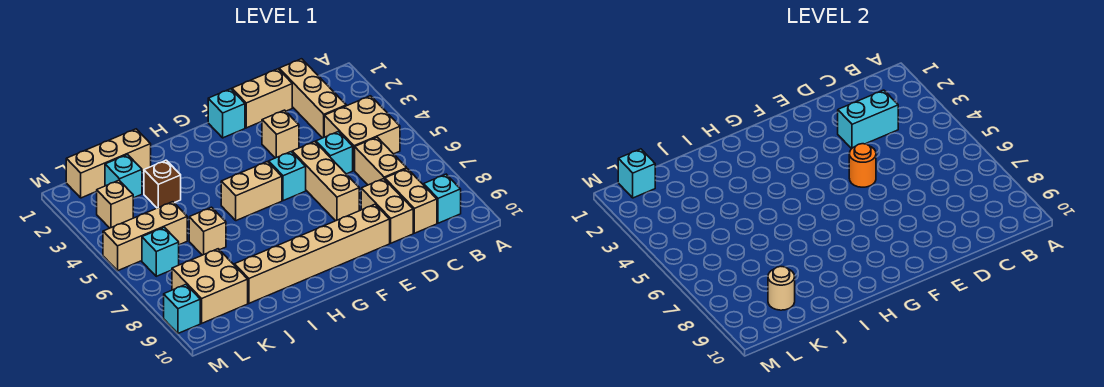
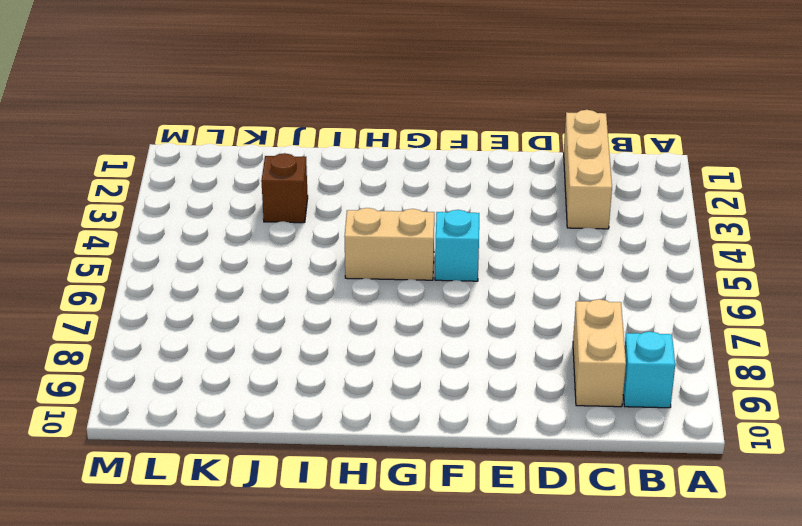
none -> tan 2x2 brick [324,96,400,171]
none -> tan 1x2 brick [355,137,407,185]
none -> tan 1x2 brick [232,69,292,128]

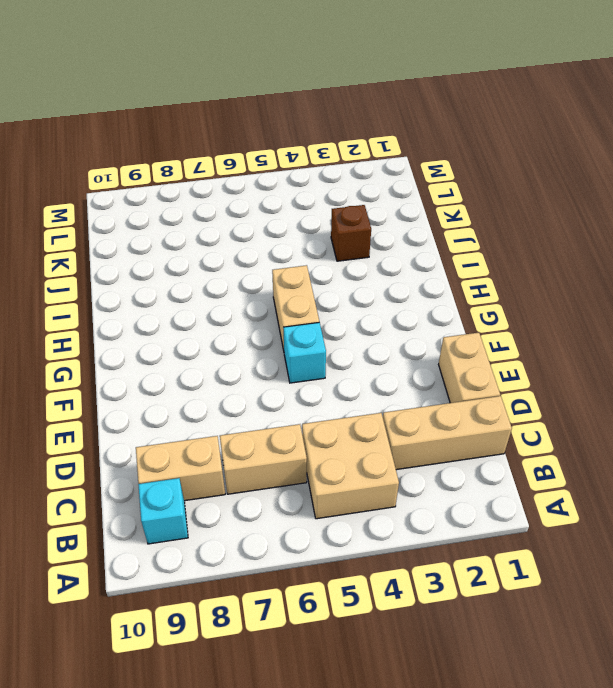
none -> cyan 1x1 brick [316,132,353,174]
none -> tan 1x2 brick [361,179,413,243]
none -> tan 1x1 brick [262,110,299,158]

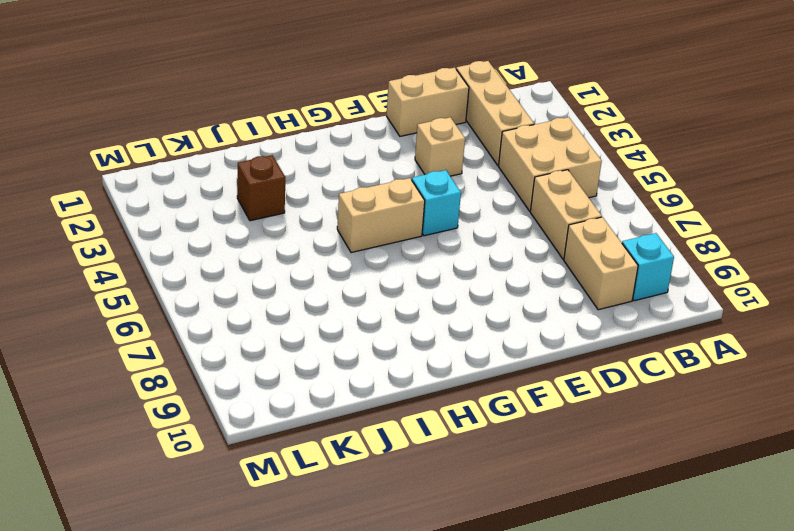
none -> cyan 1x1 brick [316,132,353,174]
none -> tan 1x2 brick [361,179,413,243]
none -> tan 1x3 brick [292,142,359,221]

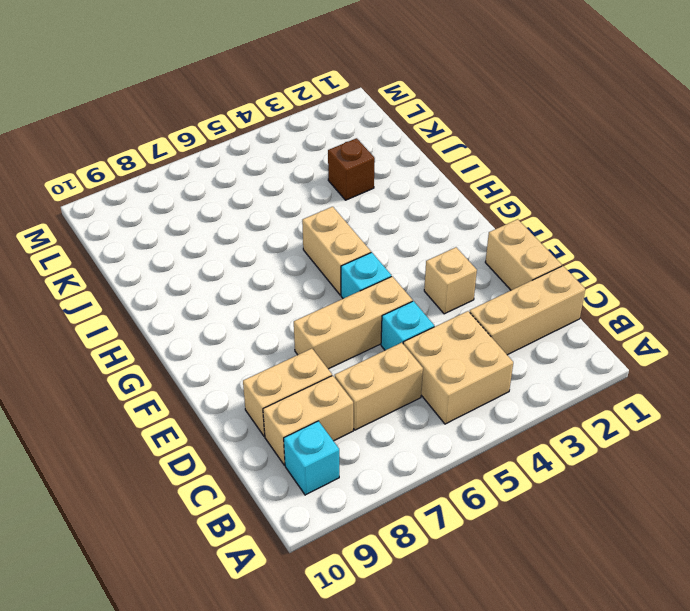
none -> tan 1x6 brick [234,204,390,303]
none -> cyan 1x1 brick [208,89,245,138]
none -> tan 1x3 brick [66,129,151,198]

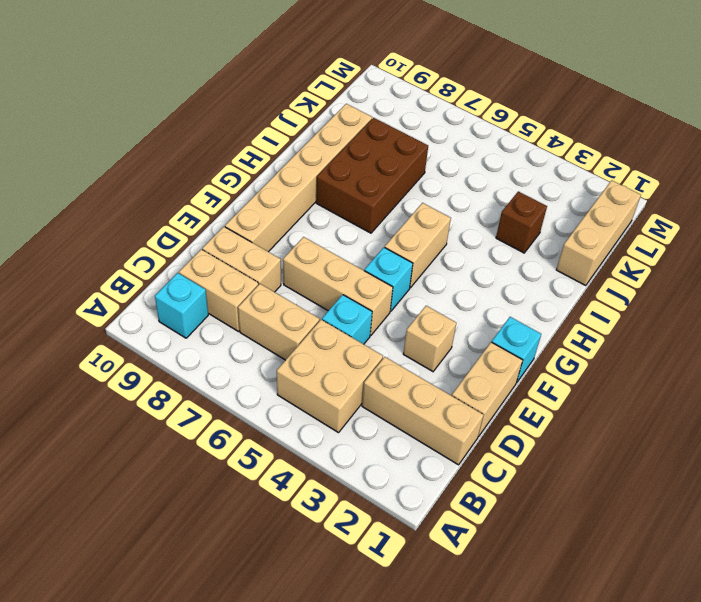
brown 2x3 brick [316,118,428,233] -> none
none -> tan 1x1 brick [189,207,226,255]
none -> cyan 1x1 brick [105,155,142,198]
none -> tan 1x3 brick [103,202,187,271]

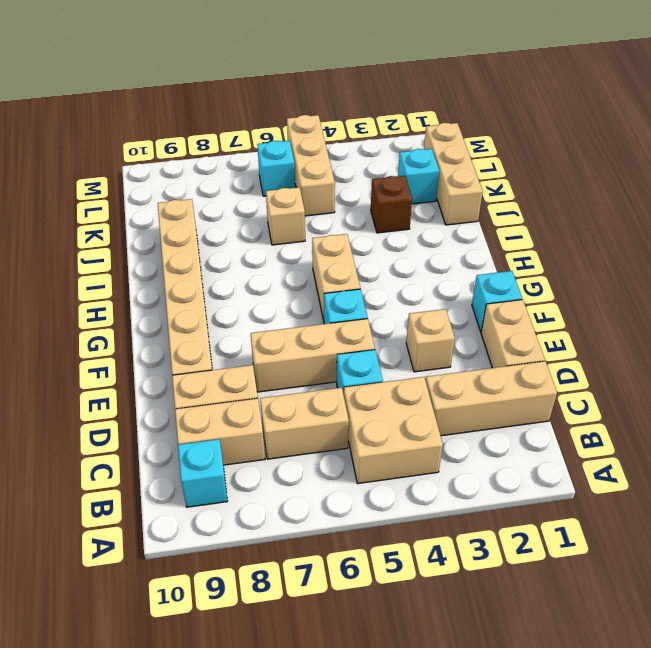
none -> tan 2x2 brick [172,249,248,323]
none -> tan 1x1 brick [97,180,133,228]
none -> cyan 1x1 brick [164,285,200,333]

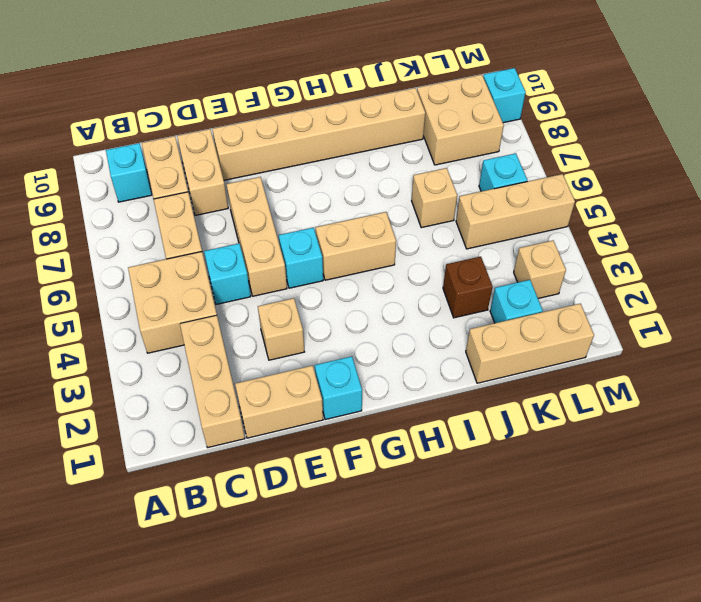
none -> cyan 1x2 brick [838,90,898,149]
none -> orange 1x1 round brick [849,144,876,187]
none -> tan 1x1 round brick [768,267,795,310]

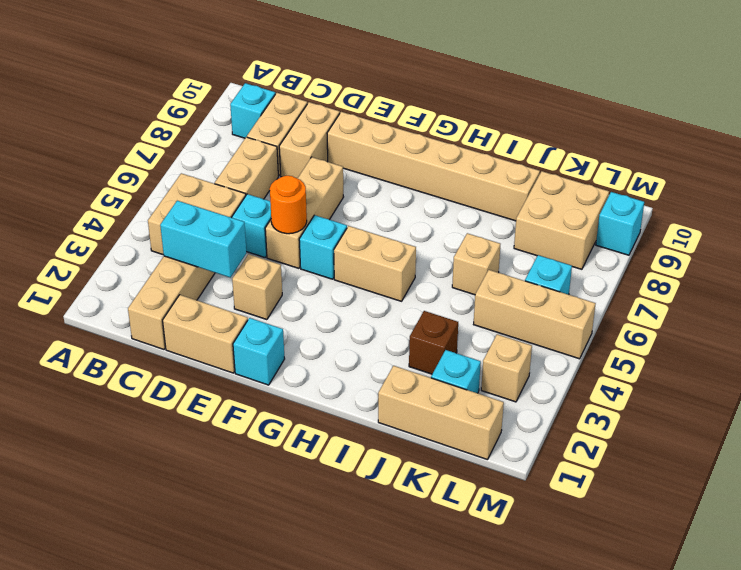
none -> tan 1x1 round brick [768,267,795,310]
none -> cyan 1x1 brick [618,149,655,198]

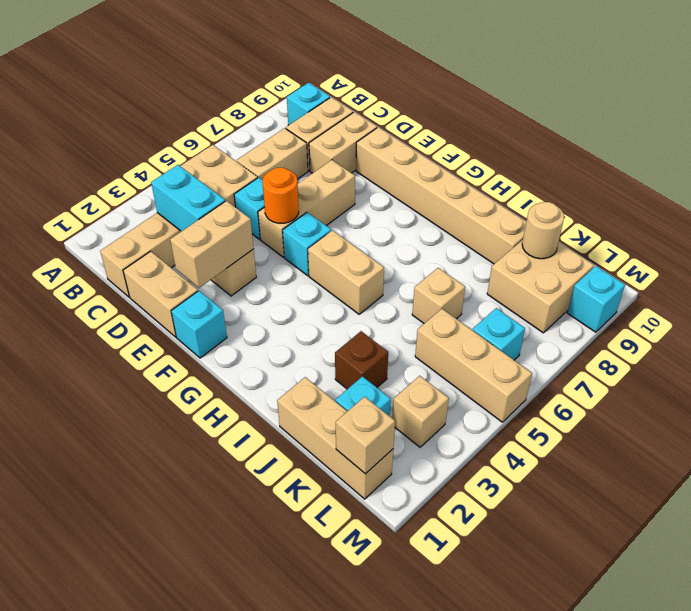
tan 1x2 brick [170,201,254,288] -> none
tan 1x1 brick [336,397,395,474] -> cyan 1x1 brick [618,149,655,198]

